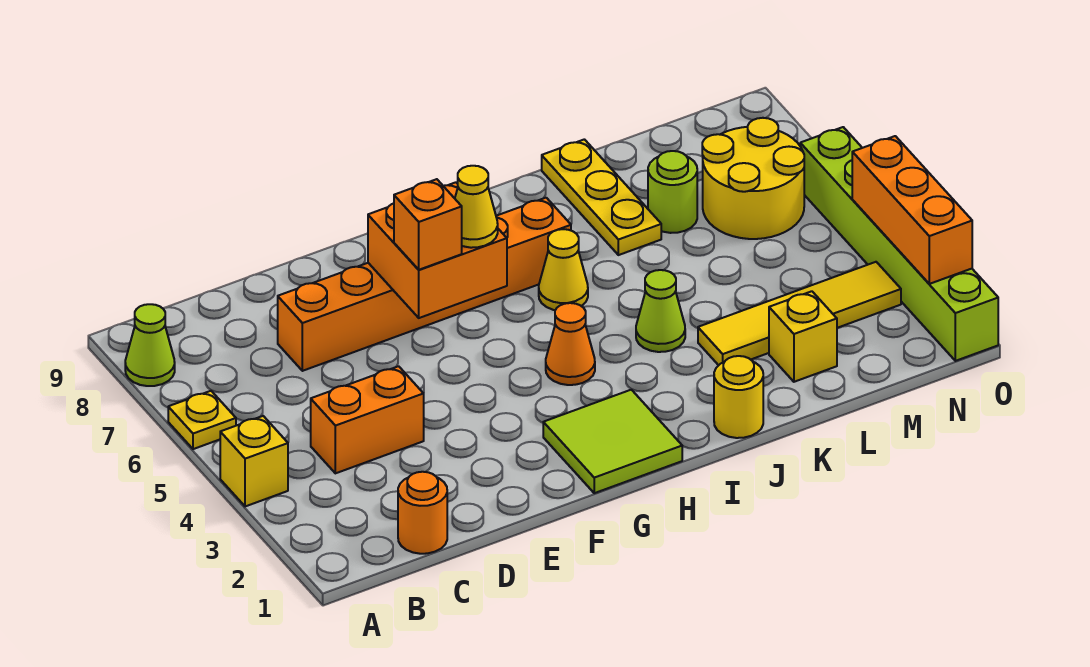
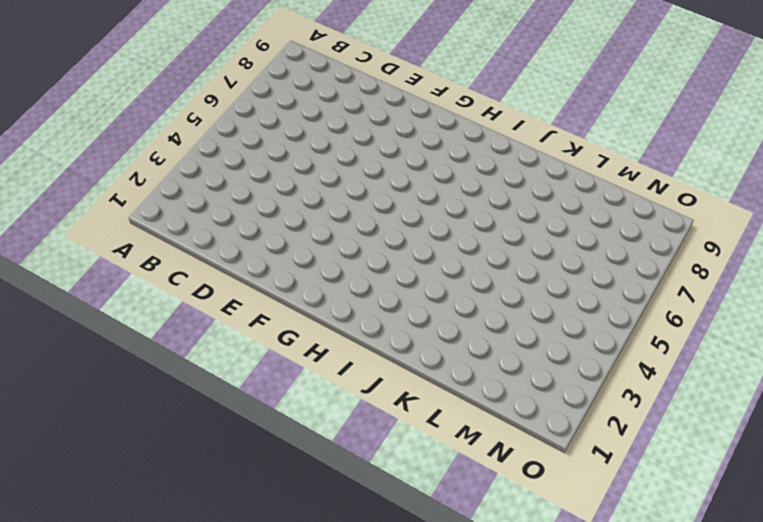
none -> yellow 1x1 brick [220,416,288,506]
none -> yellow 1x1 plate [168,391,236,449]
none -> lime 1x1 cone [125,304,175,386]

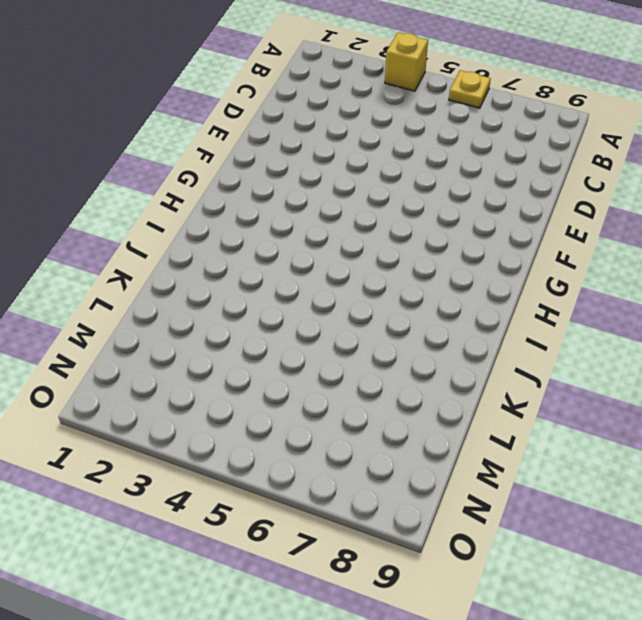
none -> lime 1x1 cone [125,304,175,386]
none -> orange 1x1 round brick [398,472,447,554]
none -> orange 1x2 brick [311,366,424,473]

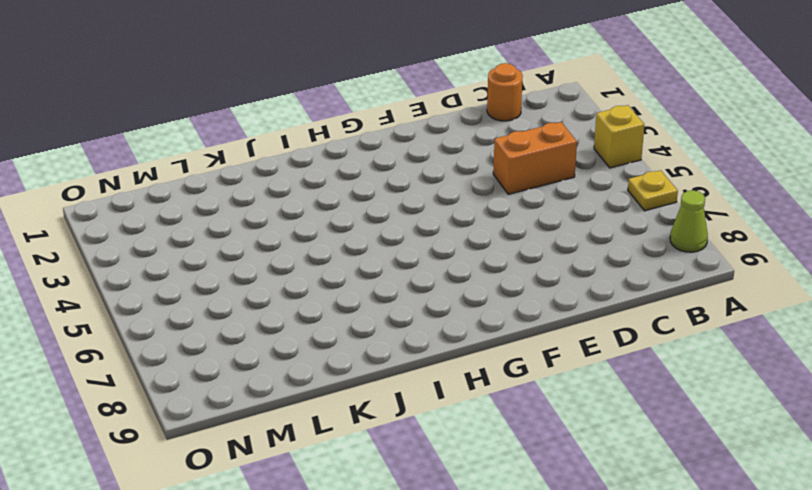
none -> orange 1x6 brick [278,198,571,371]
none -> lime 2x2 tile [543,390,682,493]
none -> orange 1x1 cone [546,303,595,385]

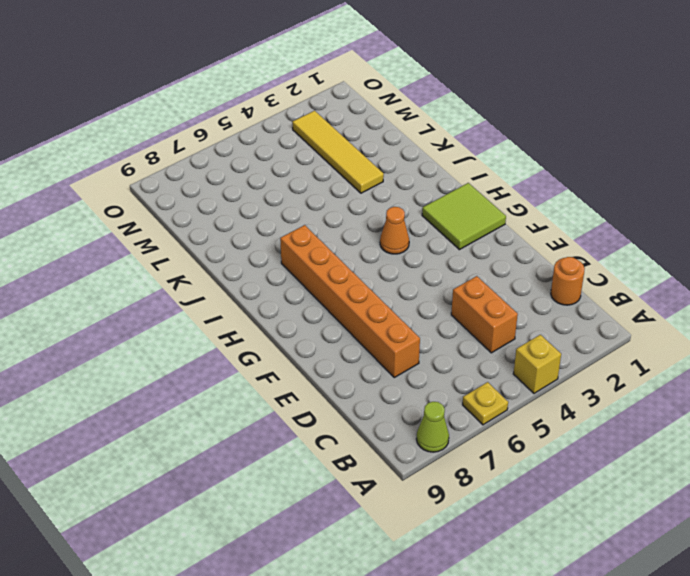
none -> yellow 1x1 cone [539,229,588,310]
none -> yellow 1x1 round brick [714,356,763,438]
none -> lime 1x1 cone [636,270,685,352]

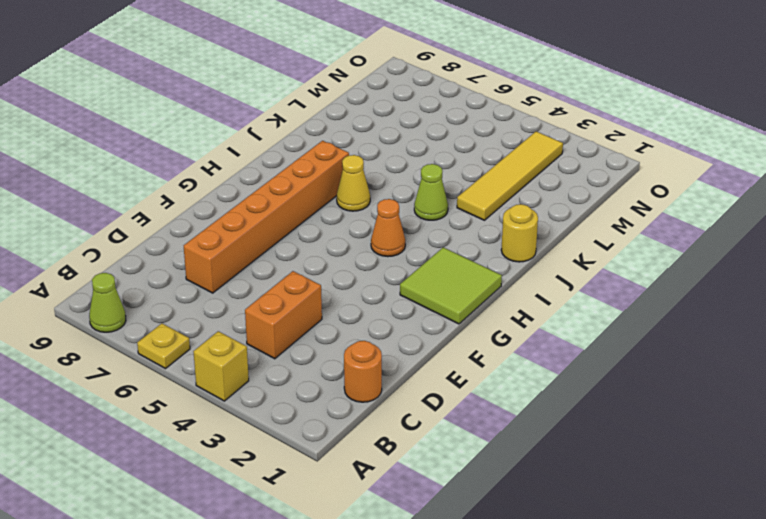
none -> yellow 1x3 plate [542,139,661,255]
none -> yellow 1x1 brick [769,291,837,382]
none -> lime 1x1 round brick [648,151,697,233]

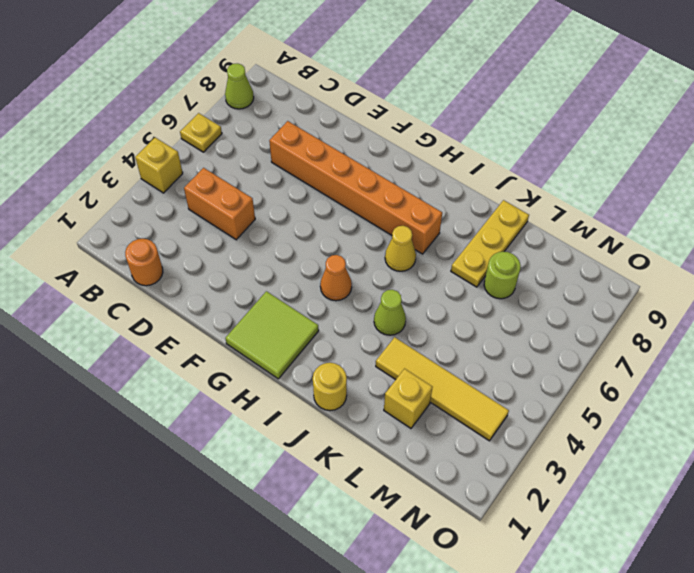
none -> yellow 2x2 round brick [702,118,804,239]
none -> lime 1x6 brick [800,127,998,361]
none -> orange 2x2 brick [368,182,507,318]

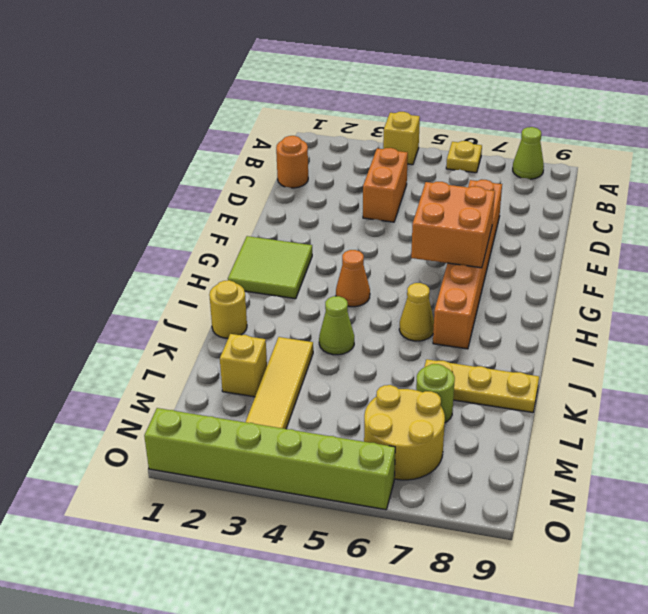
none -> orange 1x3 brick [852,136,972,284]
none -> orange 1x1 brick [394,179,462,270]
none -> yellow 1x1 cone [455,166,498,248]

